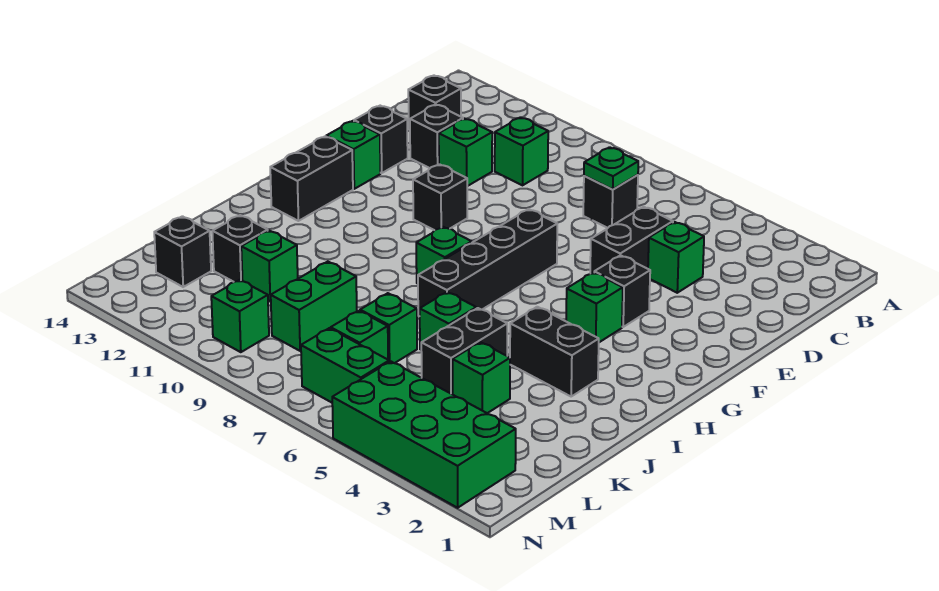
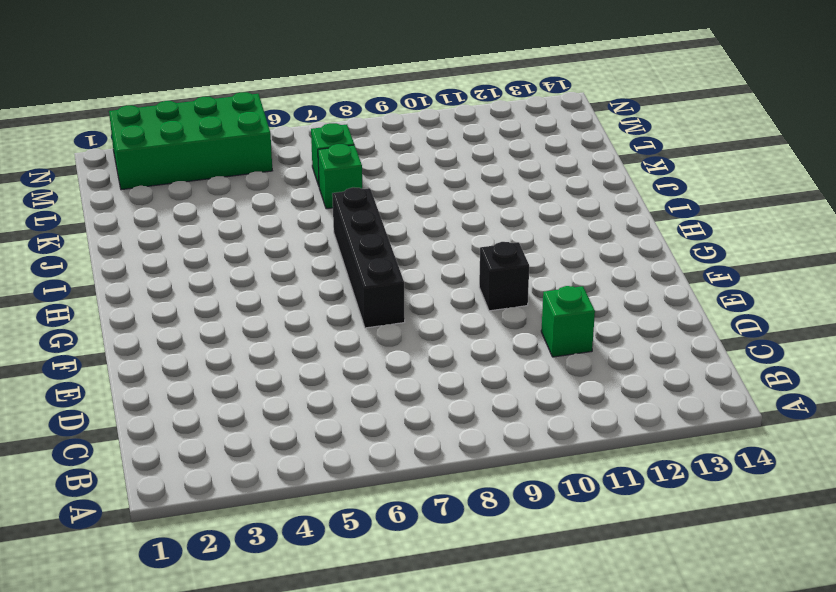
none -> black 1x1 brick [583,175,638,228]
none -> green 1x1 brick [495,117,548,185]
none -> black 1x1 brick [408,75,461,129]

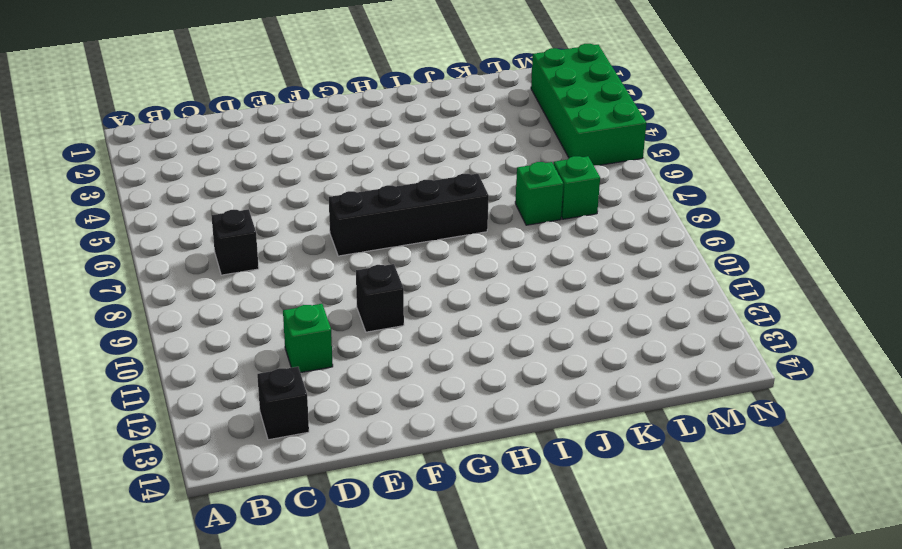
none -> green 1x1 brick [495,117,548,185]
none -> green 1x1 brick [648,222,704,293]
none -> black 1x2 brick [590,207,673,274]

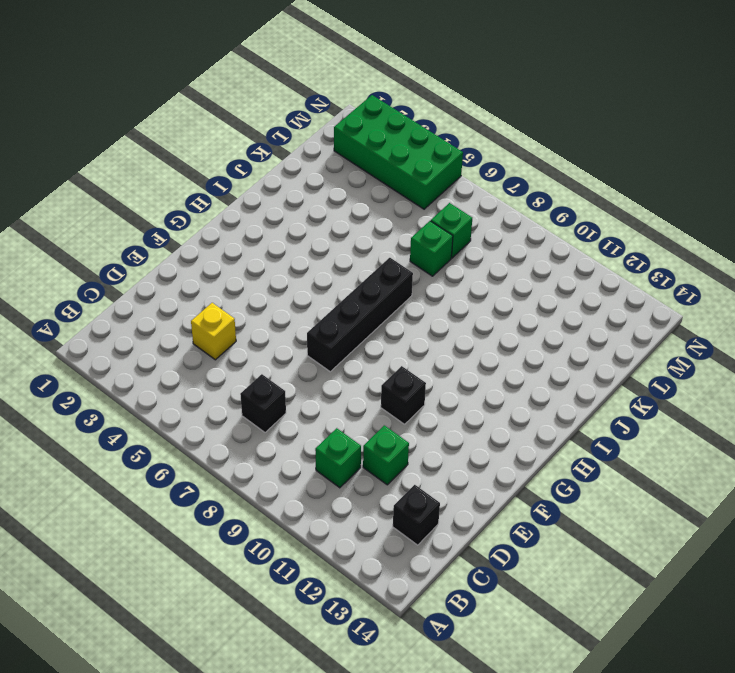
yellow 1x1 brick [191,303,236,360] -> green 1x1 brick [648,222,704,293]
none -> black 1x2 brick [590,207,673,274]
none -> black 1x1 brick [410,104,463,168]
none -> black 1x1 brick [354,106,408,173]

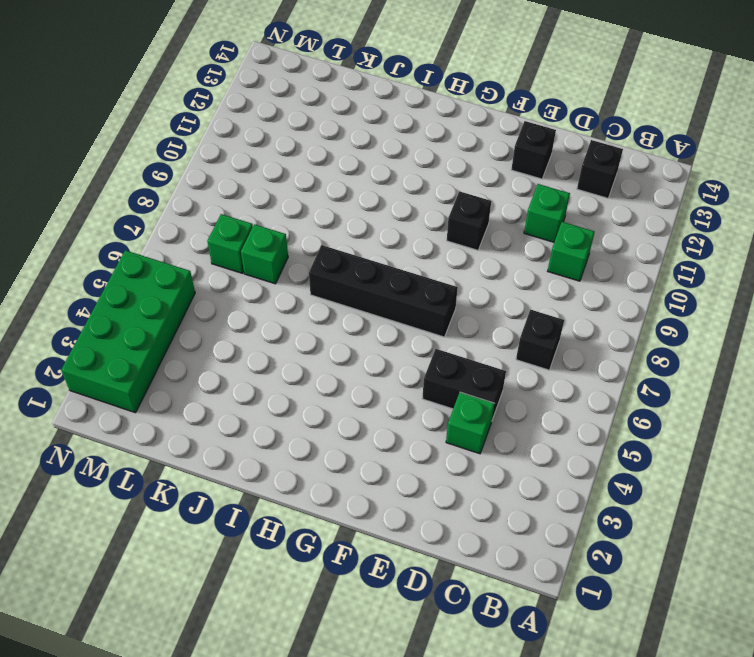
none -> black 1x1 brick [410,104,463,168]
none -> black 1x1 brick [594,255,650,327]
none -> green 1x1 brick [326,121,380,189]

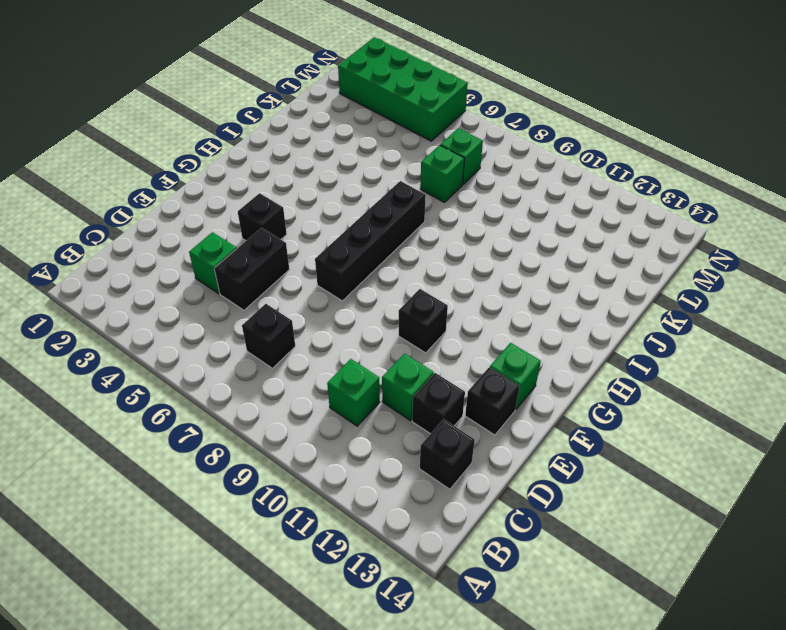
none -> green 1x1 brick [566,272,623,342]
none -> black 1x2 brick [270,136,353,221]
none -> green 1x1 brick [416,227,472,283]

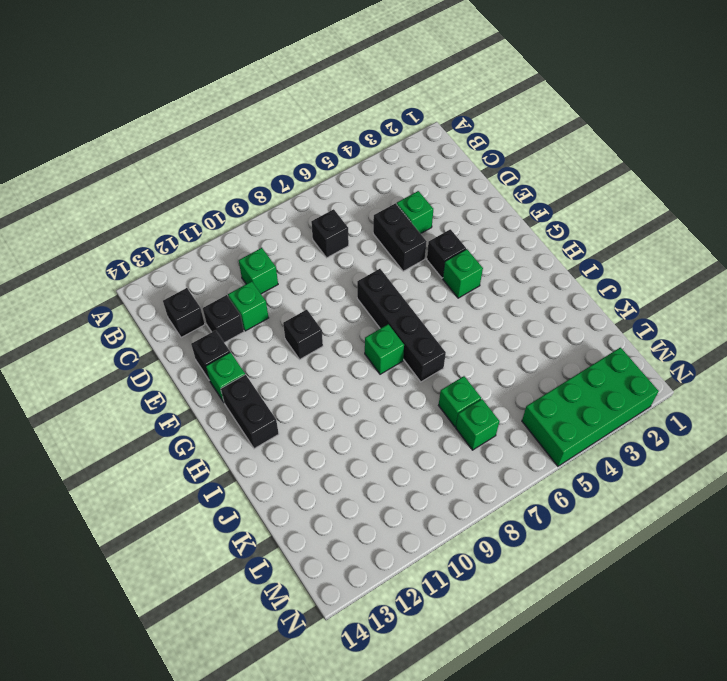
none -> black 1x2 brick [510,307,599,396]
none -> black 1x2 brick [421,308,507,394]
none -> green 1x1 brick [420,292,476,350]

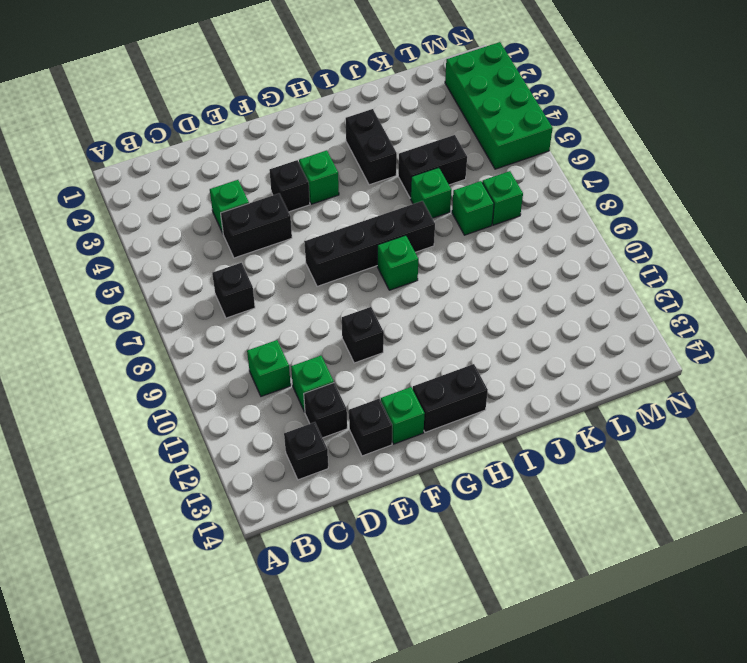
none -> green 1x1 brick [453,342,510,413]
none -> green 1x2 brick [271,262,357,351]
none -> green 1x1 brick [241,231,298,301]

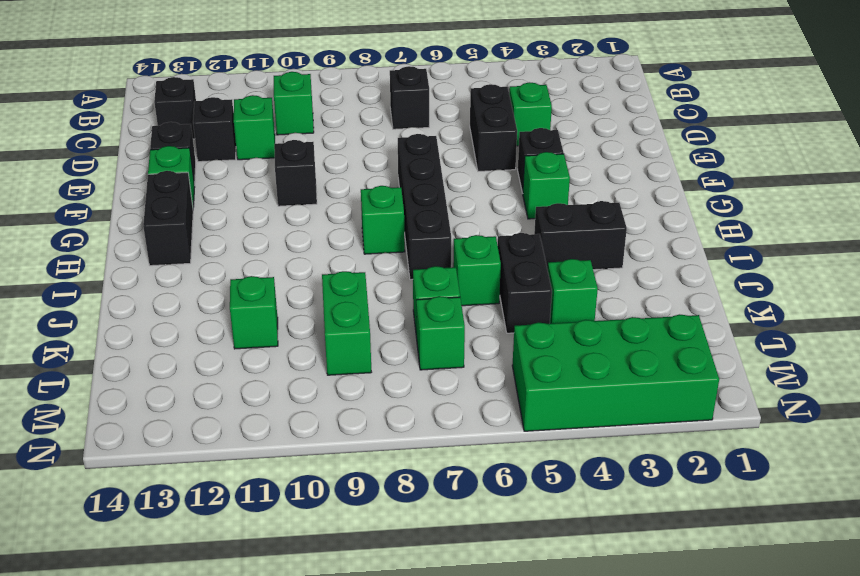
none -> black 1x1 brick [212,215,268,282]
none -> black 1x1 brick [154,216,211,287]
none -> green 1x2 brick [301,328,389,403]

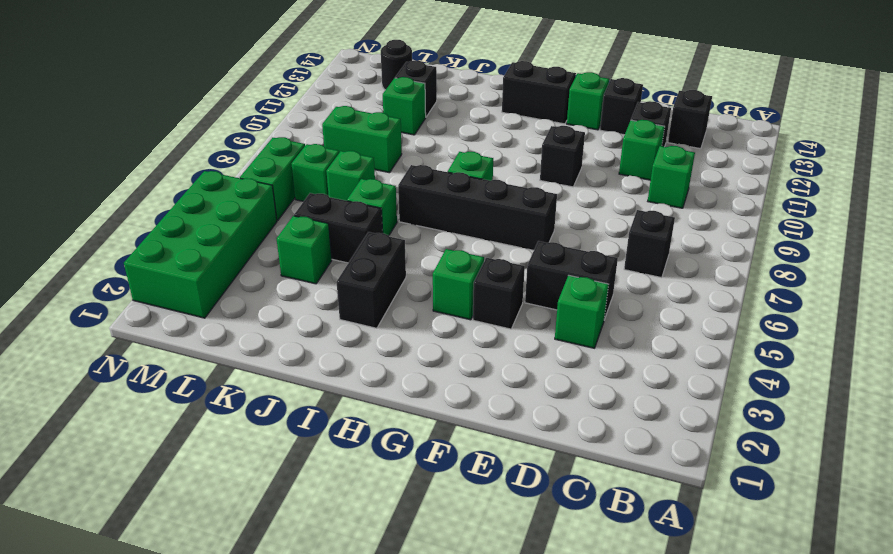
black 1x1 round brick [381,40,412,90] -> black 1x1 brick [154,216,211,287]
none -> green 1x1 brick [211,280,269,352]
none -> green 1x1 plate [584,147,638,189]

